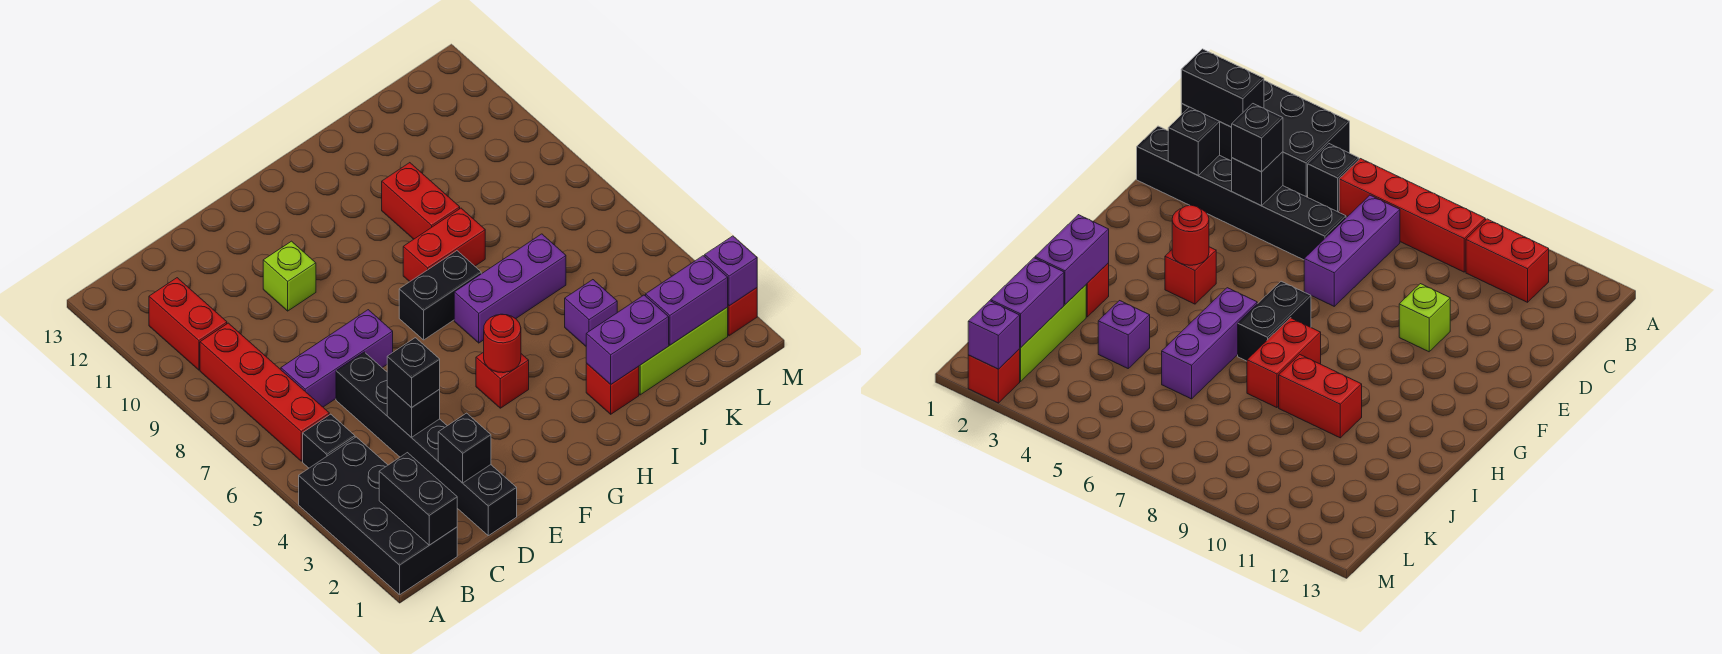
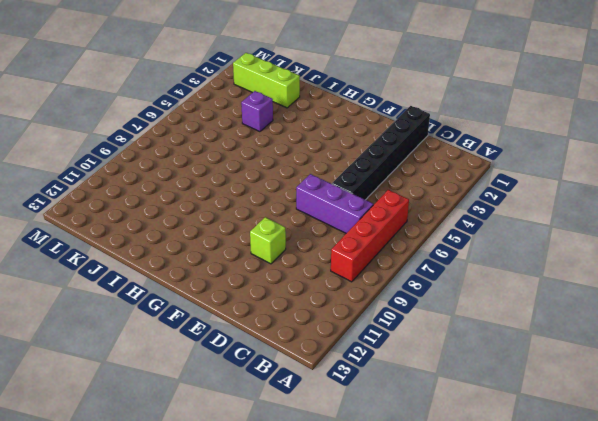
none -> black 2x4 brick [299,437,457,595]
none -> black 1x1 brick [303,414,355,468]
none -> red 1x2 brick [149,278,227,370]

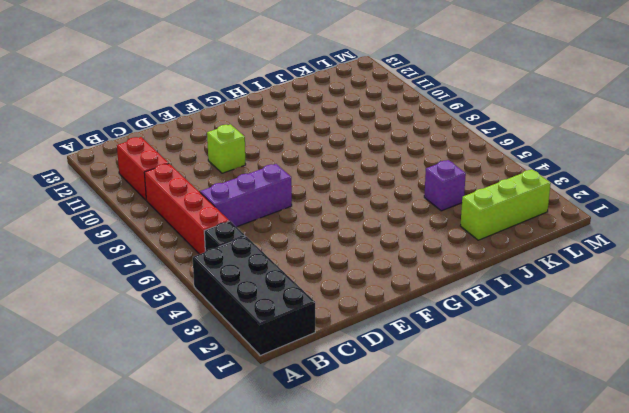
none -> black 1x6 brick [336,352,517,536]
none -> red 1x1 brick [476,352,529,408]
none -> black 1x2 brick [399,251,481,340]

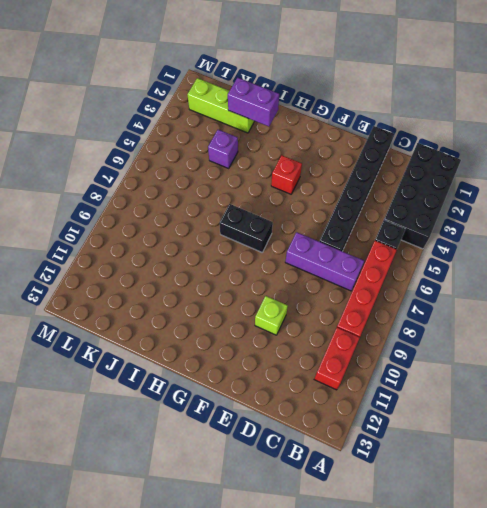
none -> purple 1x3 brick [454,234,566,343]
none -> red 1x2 brick [403,208,485,282]
none -> red 1x1 brick [586,364,639,414]

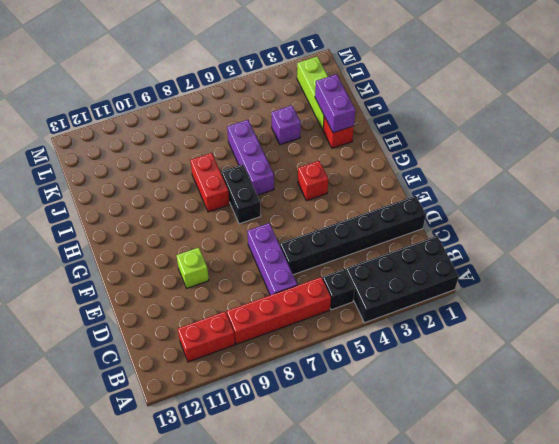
none -> red 1x2 brick [382,163,460,239]
none -> red 1x1 brick [728,288,757,336]
none -> black 1x2 brick [379,453,457,545]

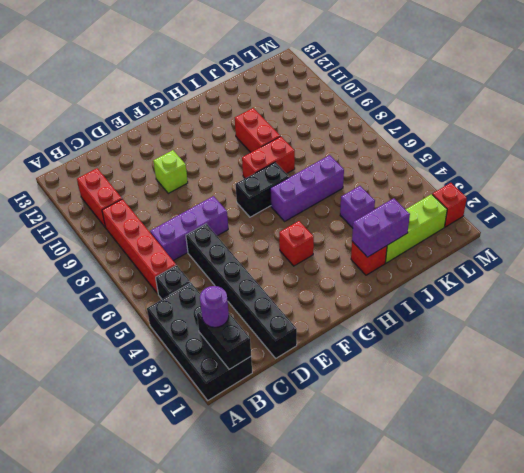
purple 1x1 round brick [200,286,229,327] -> none
none -> black 1x1 brick [438,413,491,483]
none -> black 1x1 brick [387,386,440,437]
none -> red 1x1 round brick [484,314,521,373]

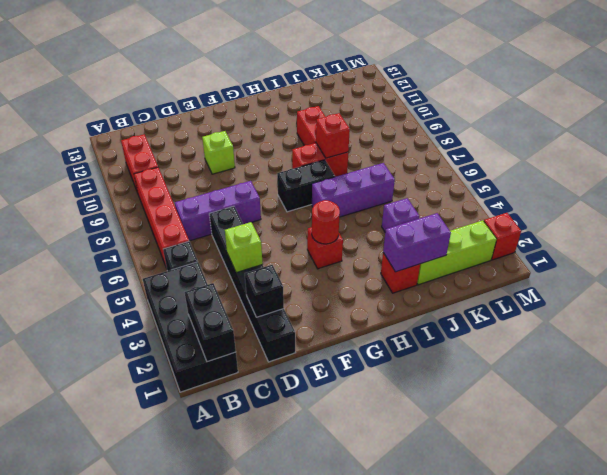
lime 1x1 brick [225,222,263,273] -> black 1x1 brick [387,386,440,437]
red 1x1 brick [316,113,350,158] -> none
none -> purple 1x2 brick [646,256,728,345]
none -> purple 1x1 brick [705,236,757,306]
none -> black 1x1 brick [387,338,440,408]

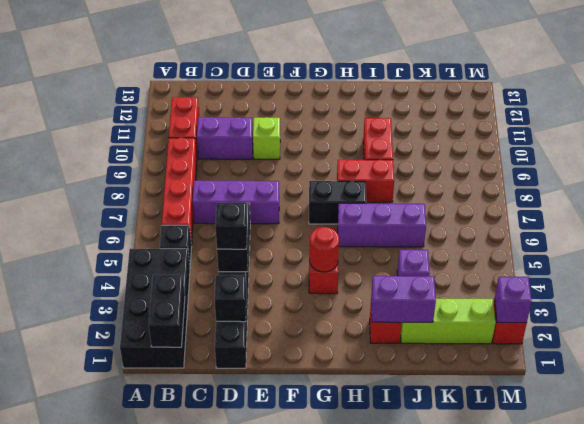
purple 1x2 brick [197,117,253,159] -> purple 1x2 brick moved to [646,256,728,345]

